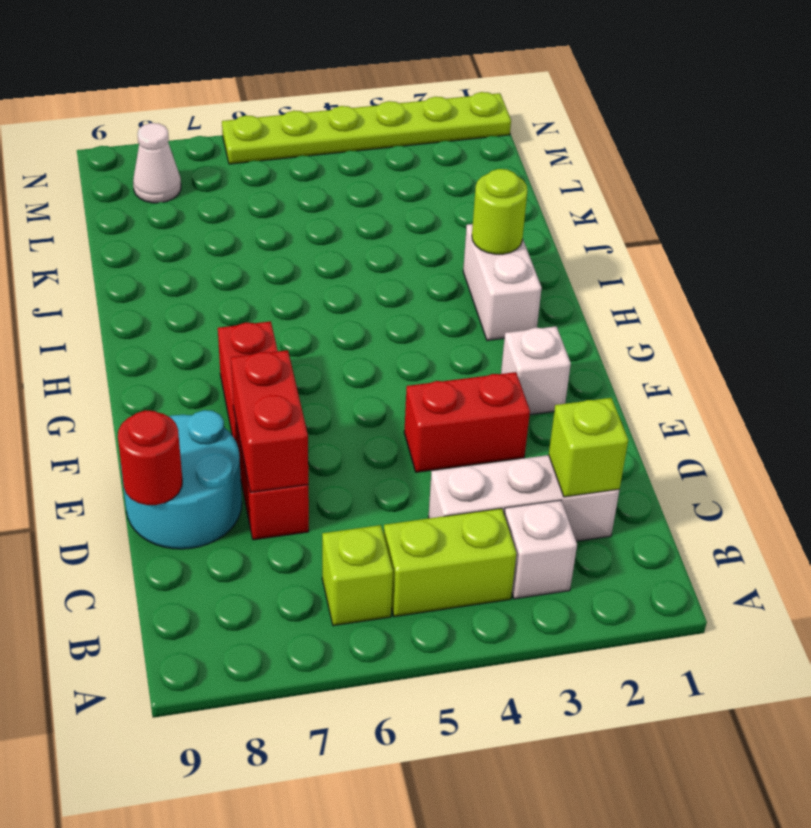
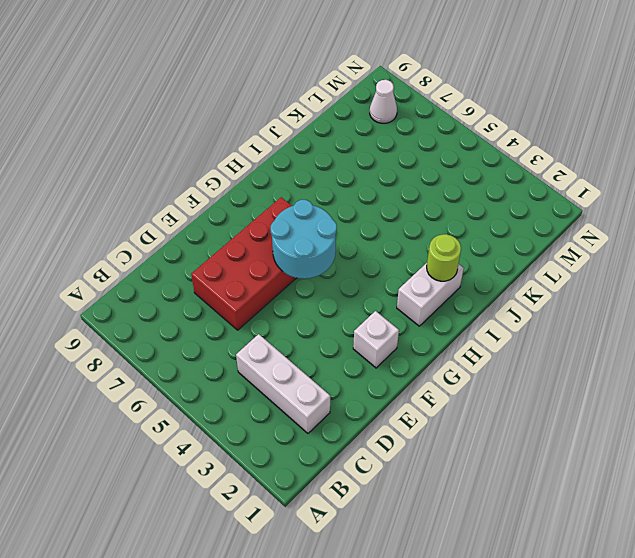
red 2x4 brick [191,197,296,330] -> red 1x4 brick [218,321,309,540]
cyan 2x2 round brick [271,200,337,279] -> cyan 2x2 round brick moved to [121,410,242,549]
none -> white 1x1 brick [504,500,577,599]
none -> lime 1x2 brick [384,508,516,617]
none -> lime 1x1 brick [322,525,393,626]

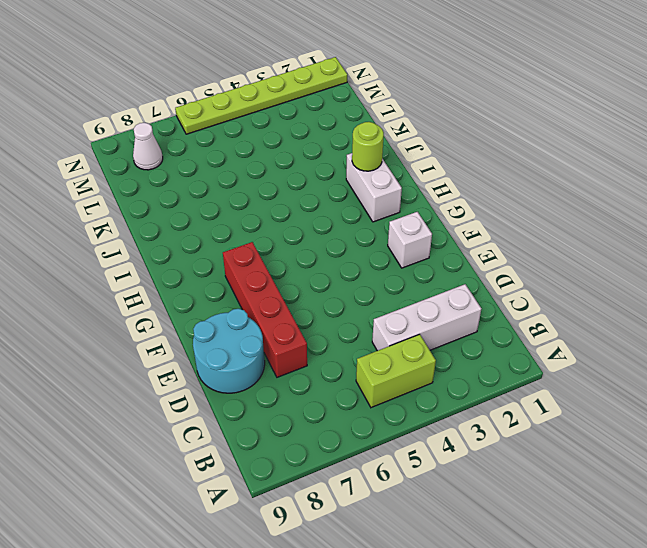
none -> white 1x1 brick [504,500,577,599]
none -> lime 1x1 brick [322,525,393,626]
none -> red 1x2 brick [404,372,530,472]

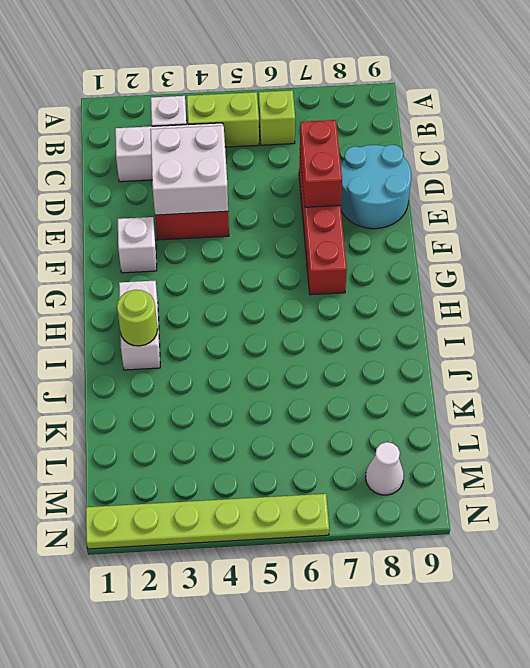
white 2x2 brick [150,126,228,215] -> none
none -> lime 1x1 brick [549,398,628,497]
none -> red 1x1 round brick [118,410,182,505]

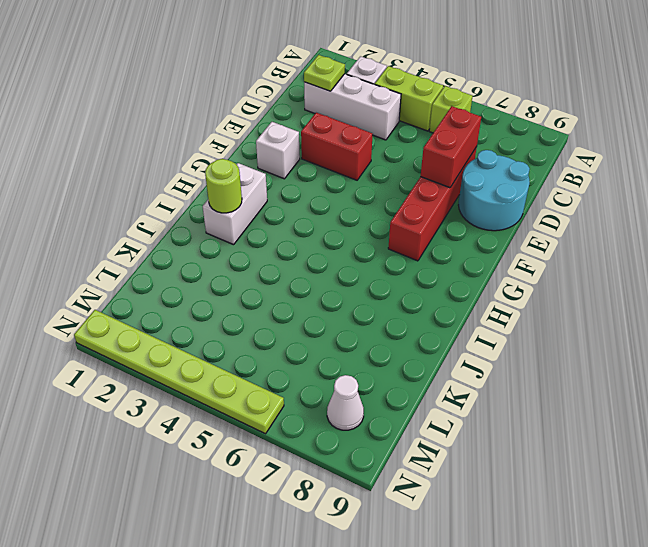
lime 1x1 plate [304,55,345,91] -> lime 1x1 brick [549,398,628,497]
none -> red 1x1 round brick [118,410,182,505]

